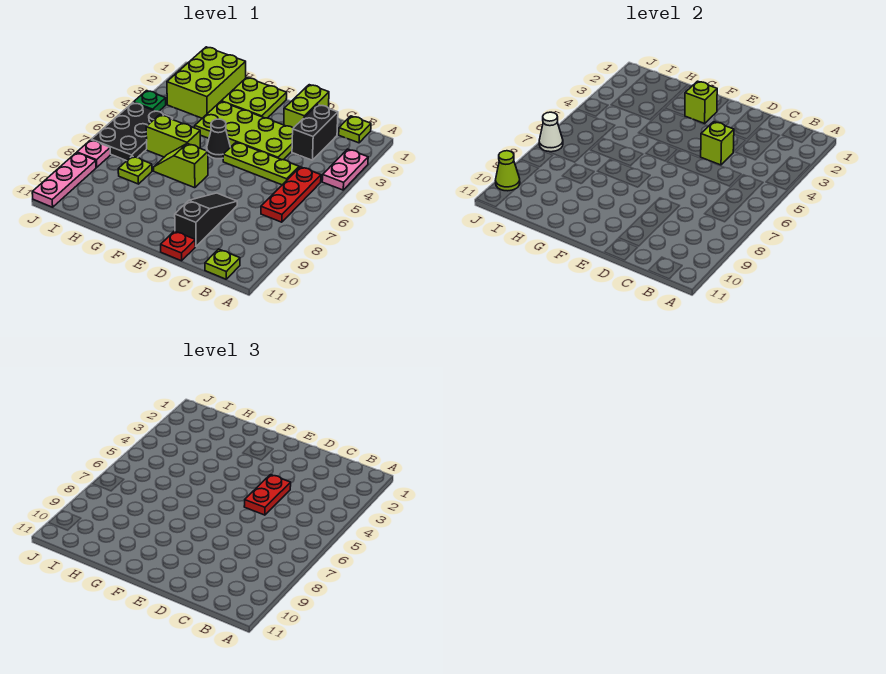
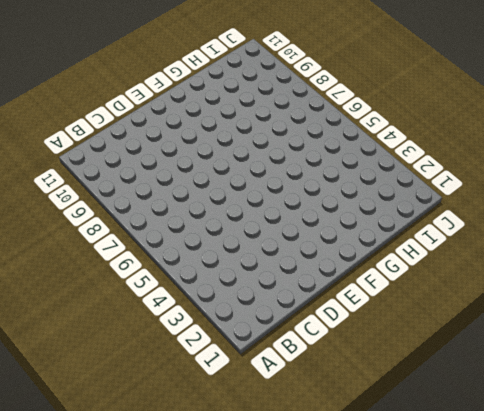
none -> pink 1x2 plate [322,149,368,190]
none -> lime 1x1 plate [339,116,371,143]
none -> red 1x3 plate [261,167,321,222]

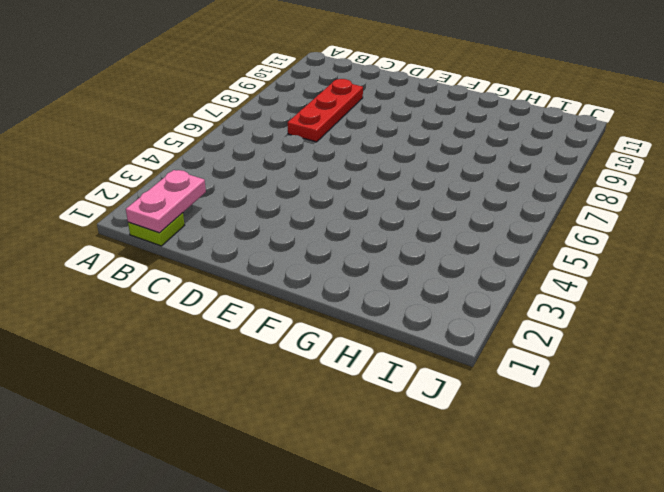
pink 1x2 plate [126,170,206,233] -> pink 1x2 plate moved to [322,149,368,190]
red 1x3 plate [288,79,363,142] -> red 1x3 plate moved to [261,167,321,222]
none -> lime 1x1 plate [205,249,240,279]
none -> black 1x2 brick [292,105,338,160]
none -> lime 1x3 plate [223,142,299,185]

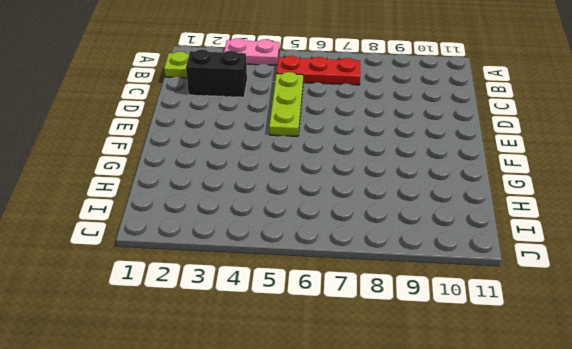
none -> lime 1x1 plate [205,249,240,279]
none -> lime 1x2 brick [284,85,329,128]
none -> lime 2x4 plate [195,102,293,160]

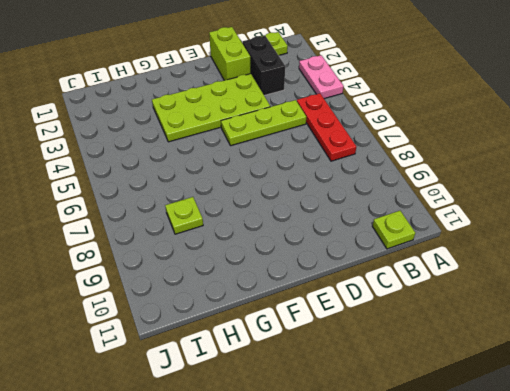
none -> black 1x3 slope [175,193,237,246]
none -> red 1x1 plate [161,231,195,261]
none -> lime 2x2 plate [221,78,287,118]

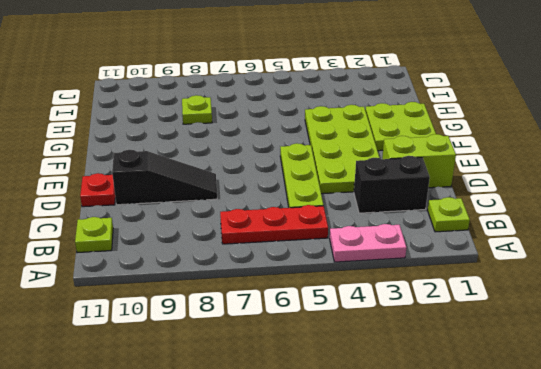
none -> black 1x1 cone [207,119,230,159]
none -> lime 1x2 slope [154,144,208,188]
none -> lime 1x2 brick [146,115,201,157]

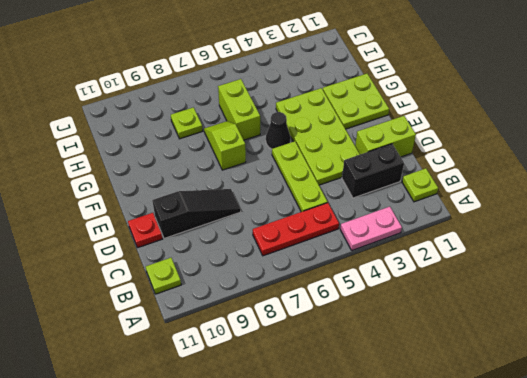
none -> lime 2x3 brick [167,47,246,118]
none -> black 2x3 plate [91,103,173,161]
none -> green 1x1 plate [133,91,166,112]

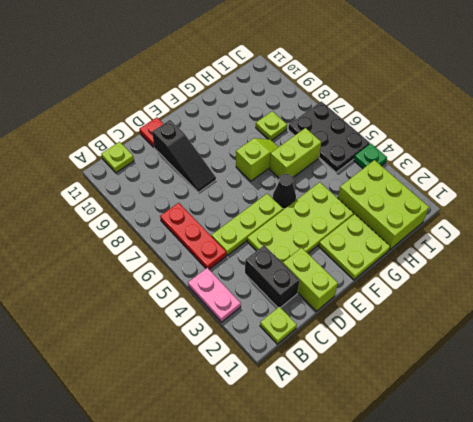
none -> pink 1x1 plate [77,140,110,167]
none -> pink 1x3 plate [32,153,96,207]
none -> lime 1x1 brick [701,122,734,165]

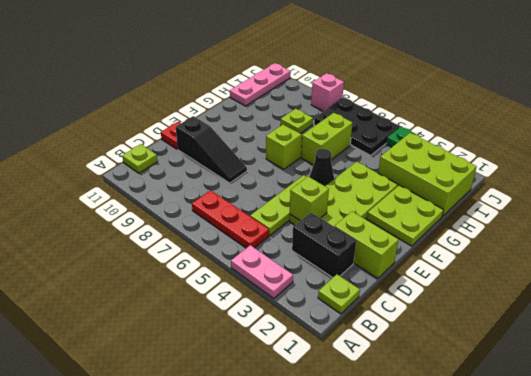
pink 1x3 plate [230,63,290,106] -> pink 1x3 plate turned to [32,153,96,207]
pink 1x1 brick [311,73,344,111] -> pink 1x1 plate [77,140,110,167]
none -> lime 1x1 brick [685,81,717,123]
none -> white 1x1 cone [539,112,563,152]
none -> lime 1x1 cone [496,151,520,191]

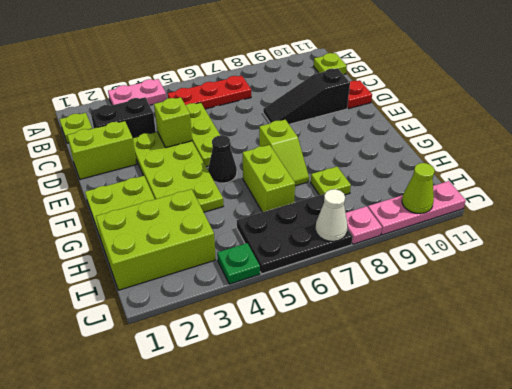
none -> lime 1x1 brick [685,81,717,123]
none -> red 1x2 plate [244,475,291,515]

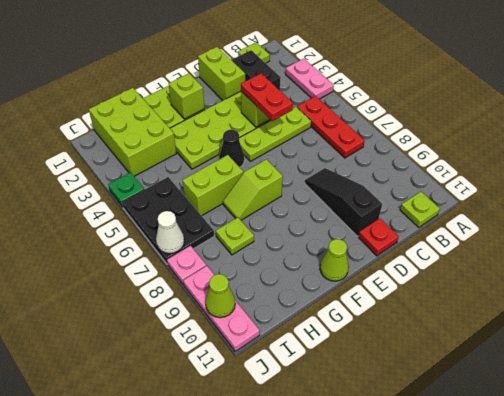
lime 1x1 cone [320,239,349,281] -> none

